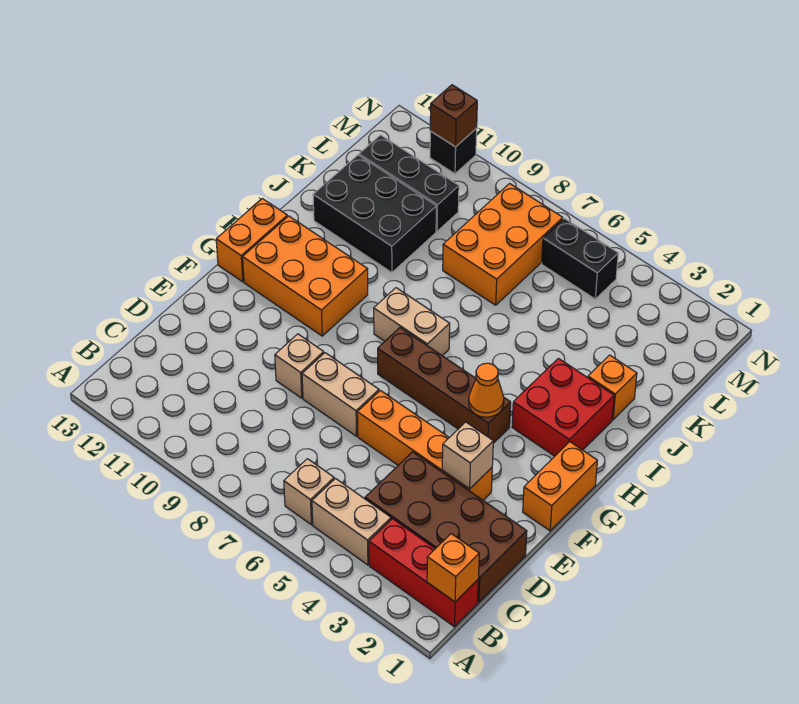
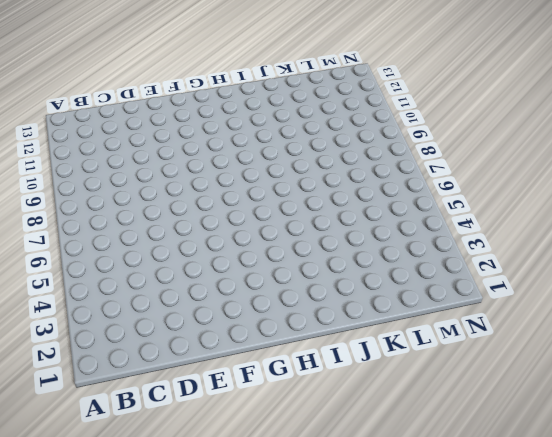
none -> red 1x3 brick [369,519,479,627]
none -> tan 1x2 brick [312,479,391,565]
none -> tan 1x1 brick [284,459,334,525]

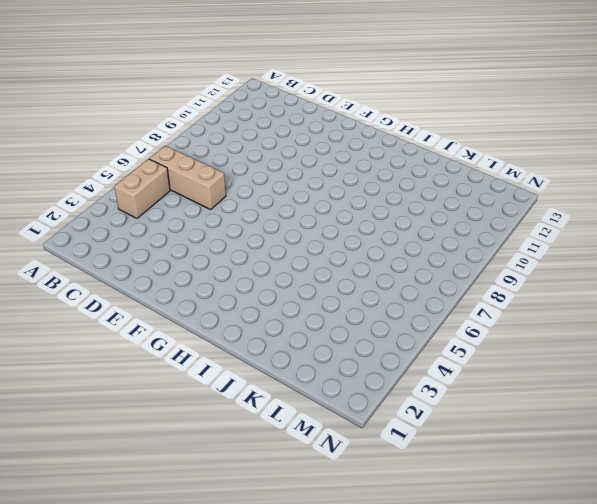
tan 1x3 brick [149,146,226,209] -> tan 1x1 brick [284,459,334,525]
none -> red 1x3 brick [369,519,479,627]
none -> brown 2x4 brick [365,452,527,602]
none -> orange 1x4 brick [357,390,492,500]

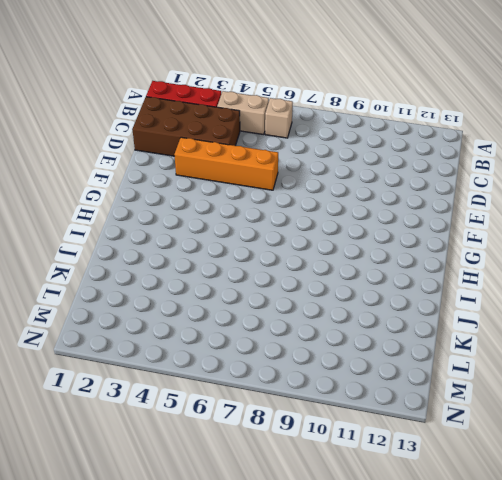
none -> tan 1x2 brick [302,353,379,436]
none -> tan 1x1 brick [275,334,324,398]
none -> orange 1x2 brick [523,442,597,531]

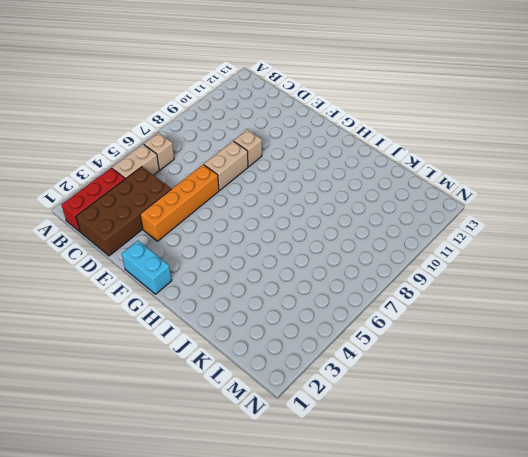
cyan 1x2 brick [121,241,172,294] -> orange 1x2 brick [523,442,597,531]
none -> brown 1x4 brick [378,328,511,443]
none -> orange 2x3 brick [243,216,368,336]
none -> orange 1x2 brick [216,199,287,282]

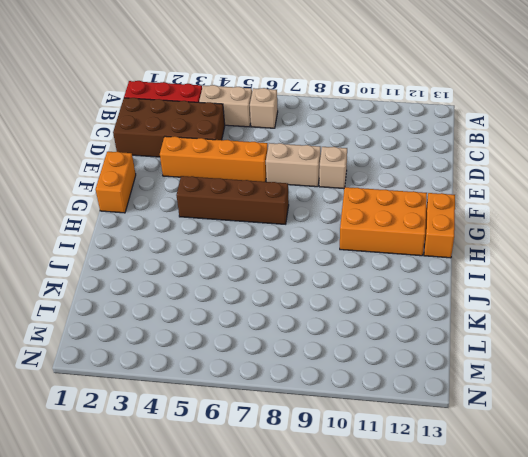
none -> red 2x2 brick [512,358,614,456]
none -> tan 1x2 brick [374,288,450,356]
none -> orange 1x1 brick [588,355,637,420]

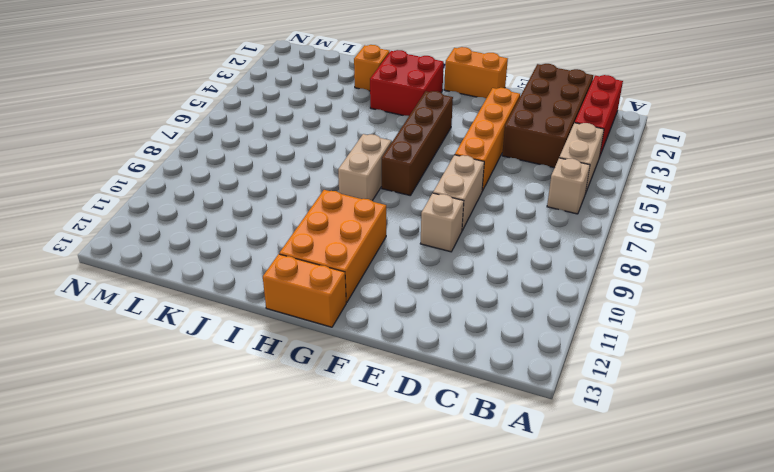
none -> black 2x3 brick [313,155,436,273]
none -> orange 2x3 brick [443,184,563,305]
none -> black 1x3 brick [359,135,459,231]

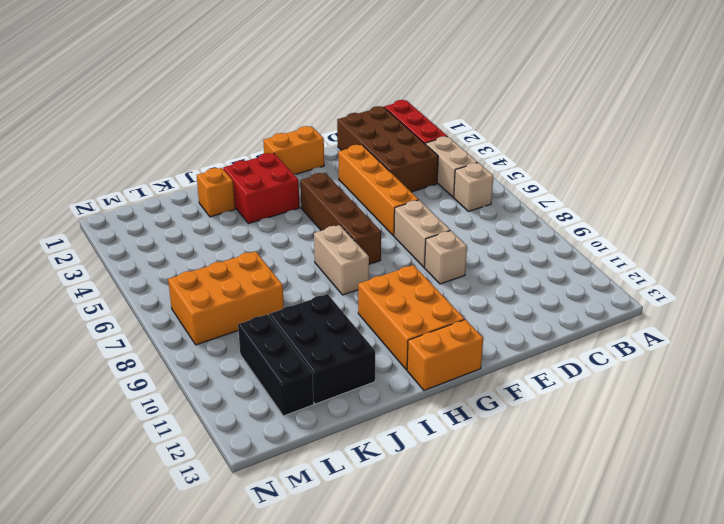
none -> black 1x2 brick [542,218,618,299]
none -> black 1x1 brick [430,129,477,174]
none -> orange 1x1 brick [427,534,479,602]

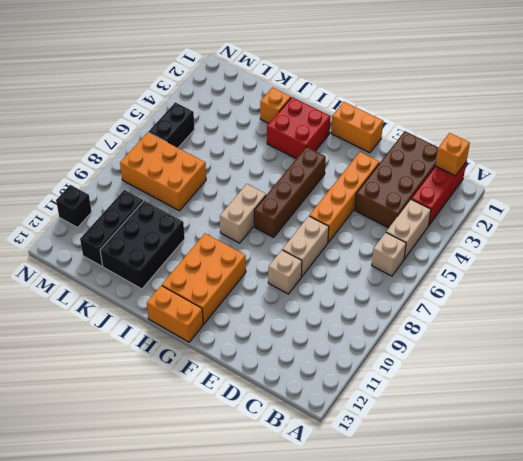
none -> tan 1x1 brick [442,422,493,489]
none -> orange 1x1 cone [469,363,504,417]
none -> brown 1x1 brick [430,85,477,147]

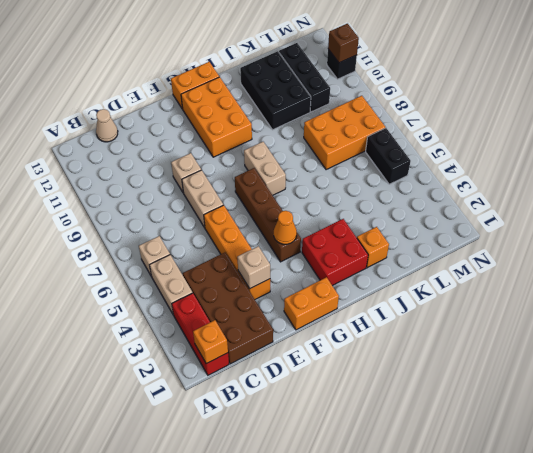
tan 1x1 cone [96,109,118,142] -> none

